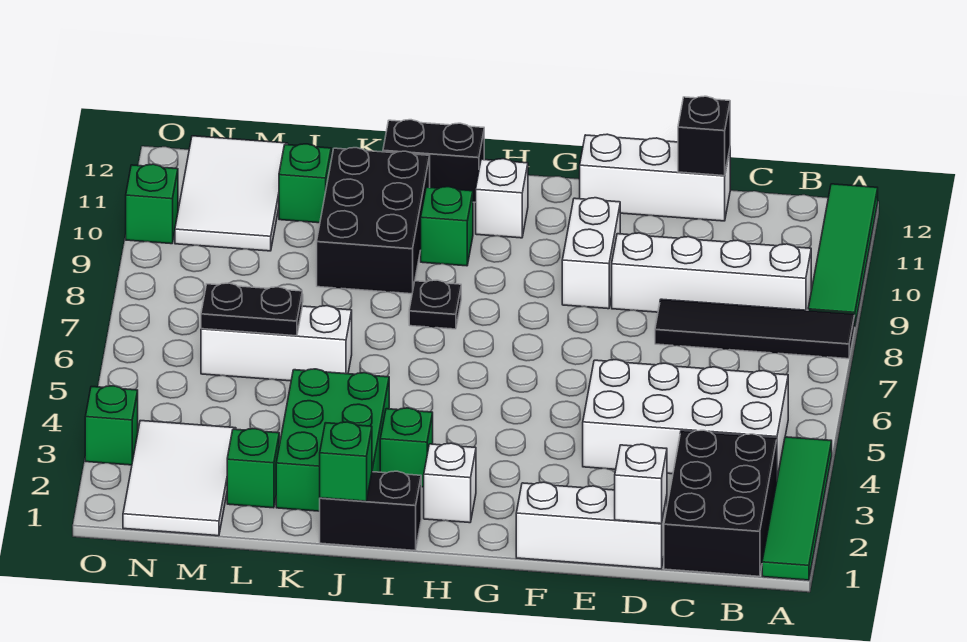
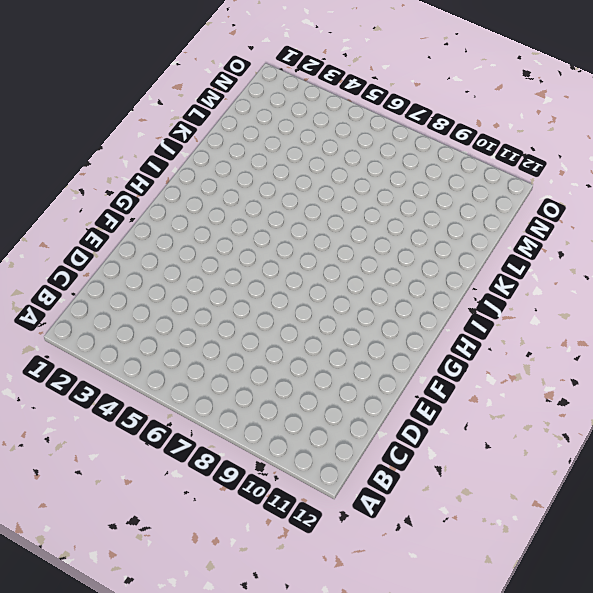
none -> green 1x4 tile [762,437,832,580]
none -> black 1x4 tile [655,299,855,359]
none -> green 1x4 tile [808,184,878,325]

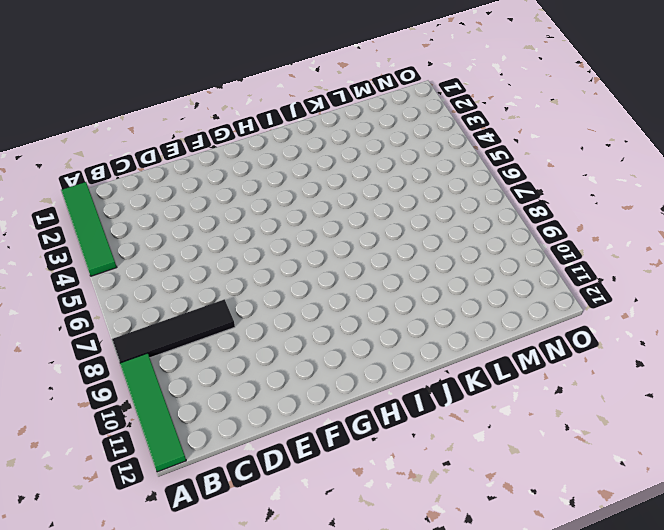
none -> black 2x3 brick [664,430,777,576]
none -> white 2x4 brick [583,360,788,478]
none -> white 1x4 brick [612,233,811,312]

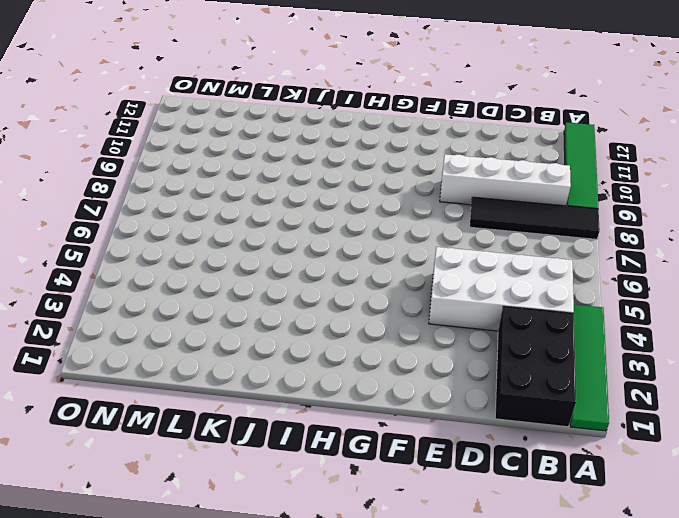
none -> white 1x3 brick [516,482,667,569]
none -> white 1x3 brick [580,134,730,221]
none -> white 1x2 brick [562,198,620,309]

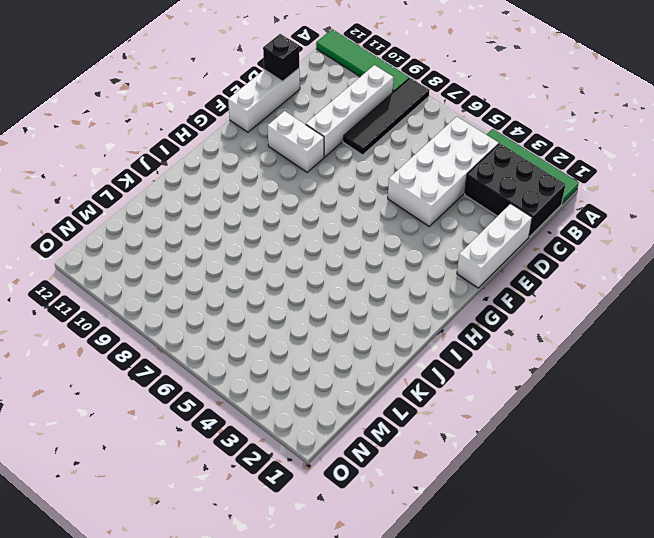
none -> white 1x1 brick [424,443,476,523]
none -> white 1x1 brick [476,159,528,238]
none -> black 1x2 brick [320,471,421,550]

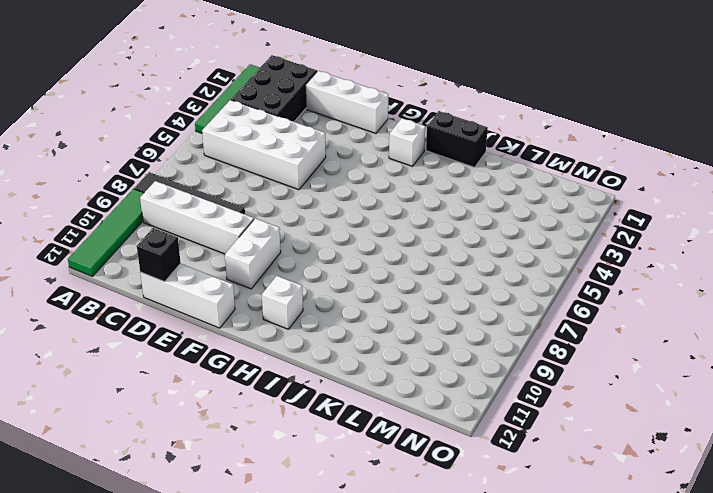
none -> green 1x1 brick [380,408,433,487]
none -> black 1x1 plate [409,280,461,329]
none -> green 1x1 brick [421,187,473,266]

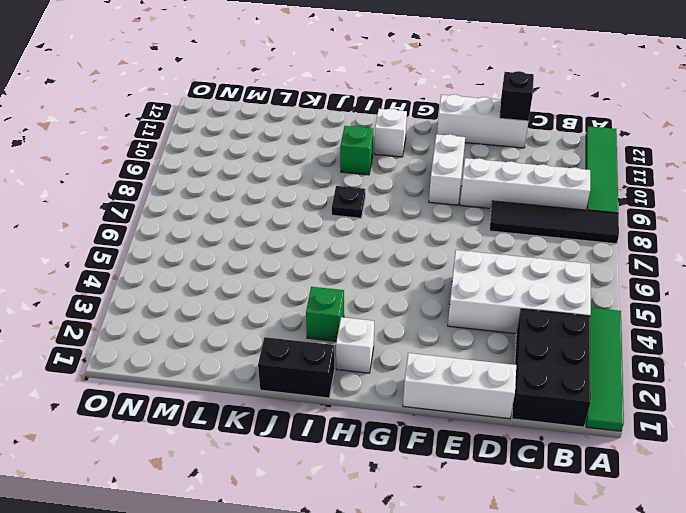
none -> black 1x2 brick [383,120,484,202]
none -> green 2x3 brick [276,369,389,511]
none -> black 2x3 brick [317,148,430,294]

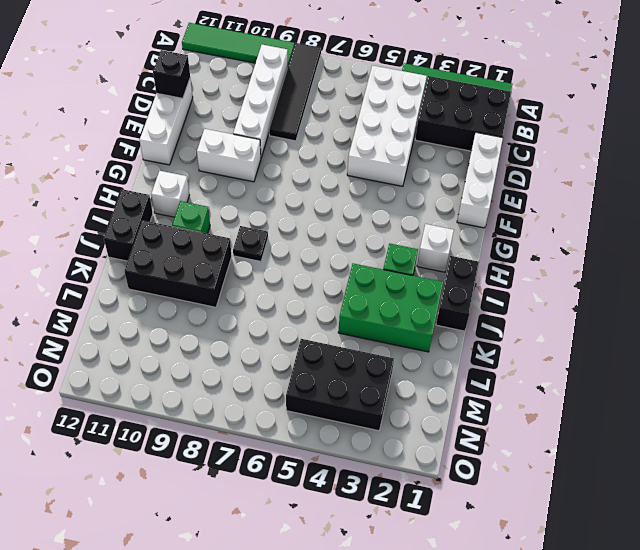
black 2x3 brick [286,339,394,431] -> white 2x3 tile [123,421,236,536]
none -> white 1x3 brick [201,306,352,381]
none -> green 1x1 brick [227,429,279,508]
none -> green 1x1 brick [279,144,331,223]

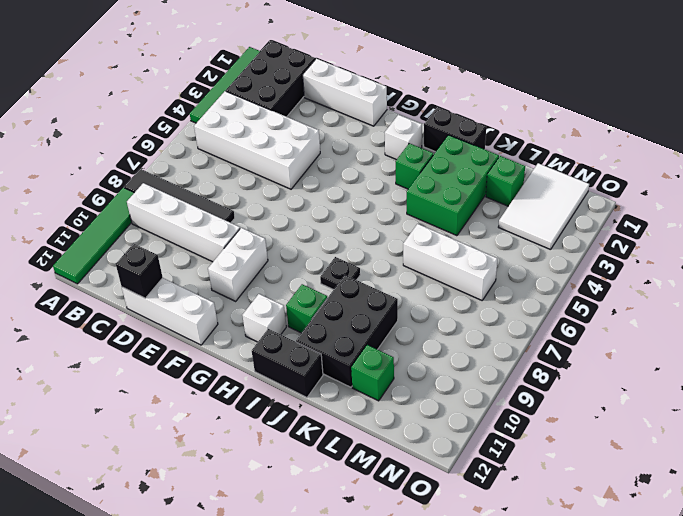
none -> white 2x3 tile [175,136,288,251]
none -> green 1x1 brick [85,386,138,465]
none -> green 1x1 brick [126,164,178,244]

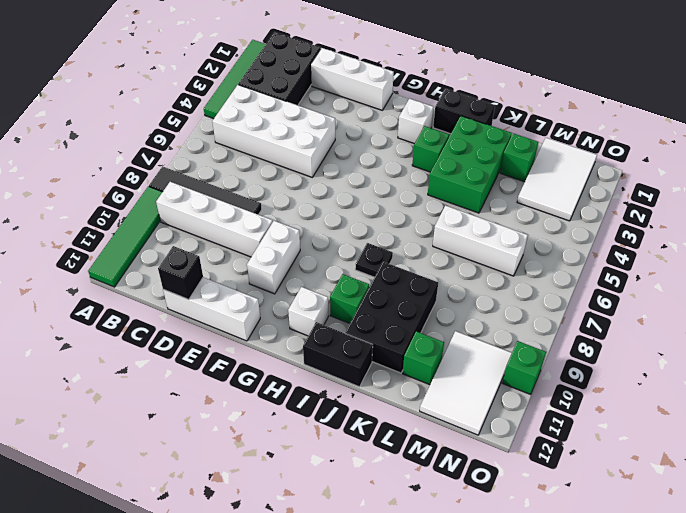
none -> green 1x1 brick [85,386,138,465]
none -> white 1x1 brick [615,444,667,524]
none -> green 1x1 brick [320,422,372,501]

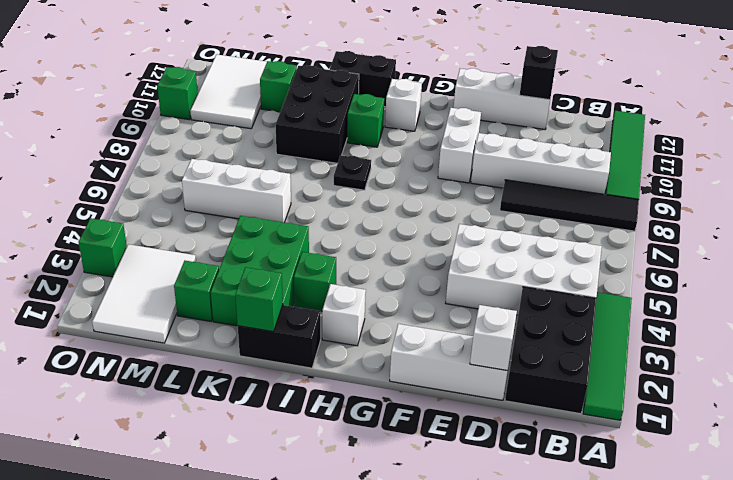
none -> black 1x2 plate [201,283,302,336]

